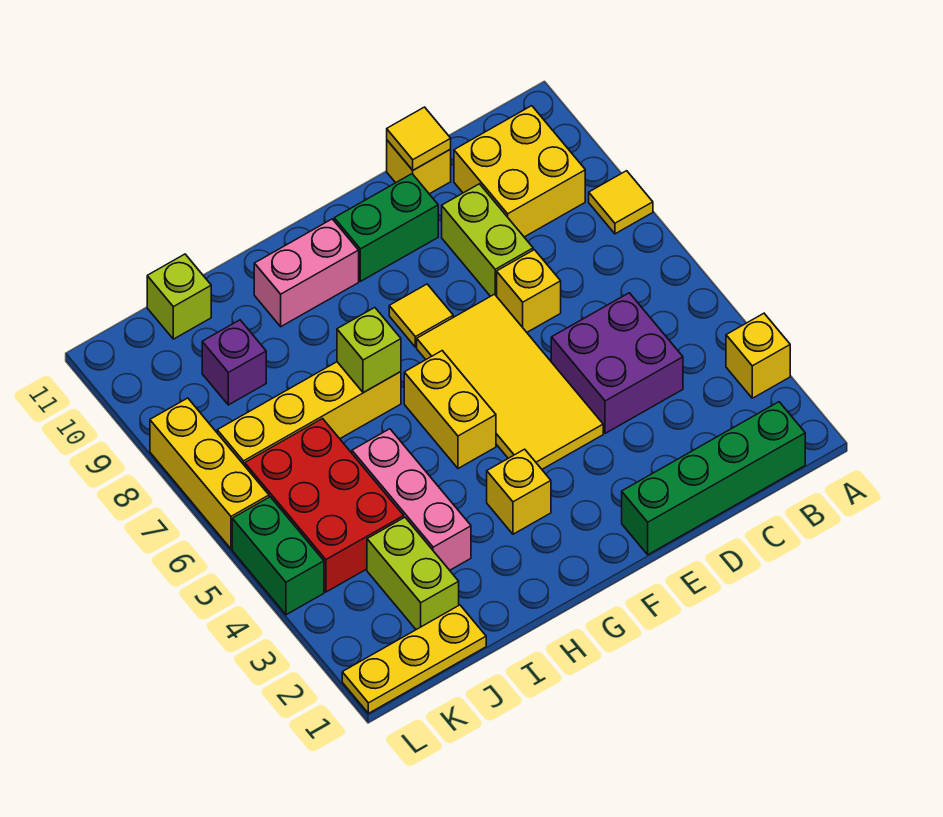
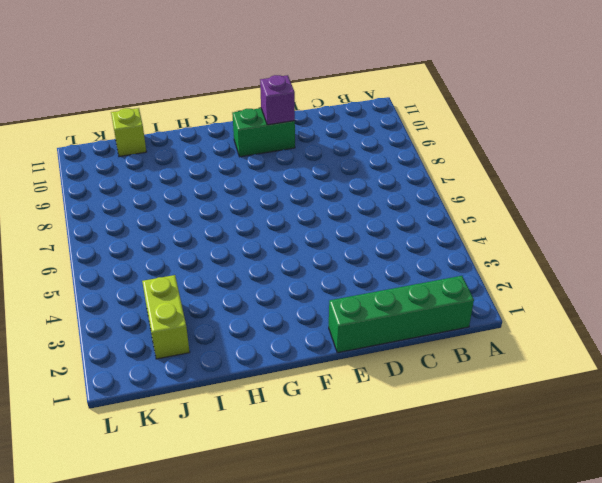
purple 1x1 brick [260,75,295,125] -> purple 1x1 brick moved to [202,320,266,405]
none -> yellow 1x1 brick [726,313,790,398]
none -> yellow 1x1 tile [589,171,653,234]
none -> yellow 2x2 brick [454,106,585,237]

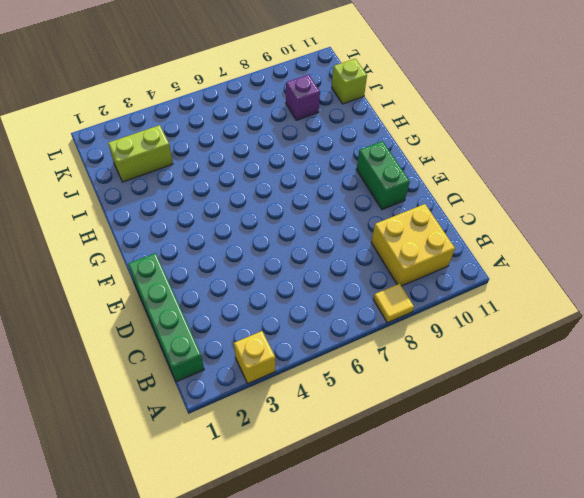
none -> purple 2x2 brick [551,293,683,433]
none -> yellow 1x1 brick [497,250,561,332]
none -> lime 1x2 brick [442,184,533,296]

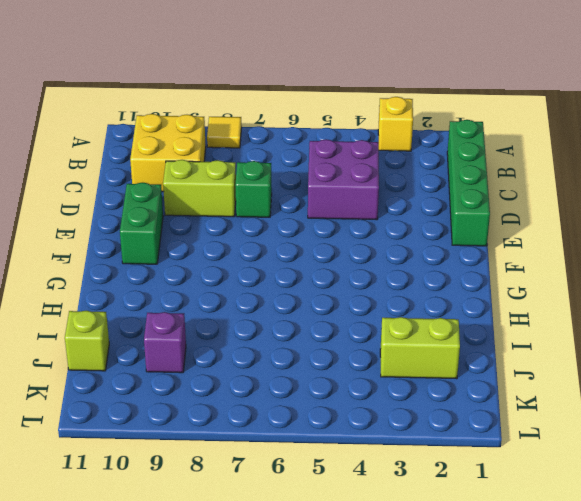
green 1x1 brick [235,161,272,217] -> yellow 1x1 brick [497,250,561,332]
none -> yellow 1x1 brick [387,140,451,194]
none -> yellow 2x4 tile [417,294,603,469]
none -> yellow 1x1 tile [389,284,453,347]

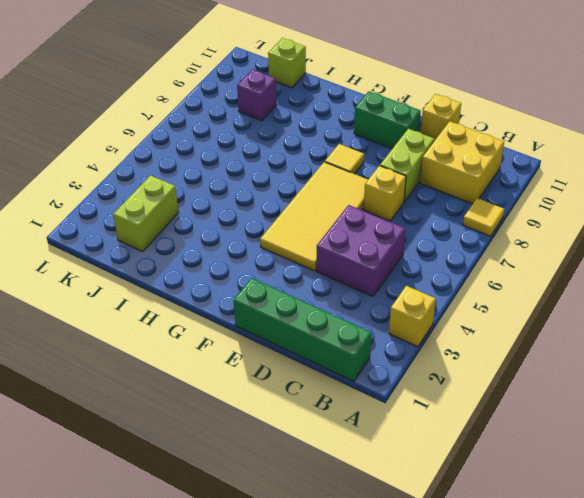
none -> yellow 1x1 brick [487,449,551,534]
none -> yellow 1x2 brick [404,351,496,468]
none -> pink 1x2 brick [254,219,359,327]

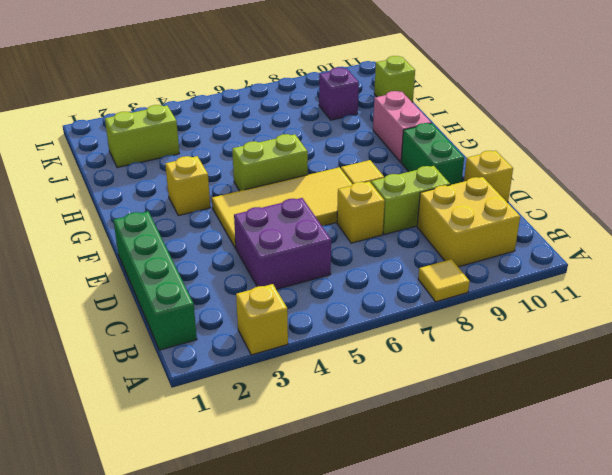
lime 1x2 brick [232,134,308,191] -> yellow 1x2 brick [404,351,496,468]
none -> yellow 1x4 brick [217,362,401,466]
none -> pink 1x3 brick [352,429,471,570]
none -> yellow 1x3 plate [342,605,486,713]

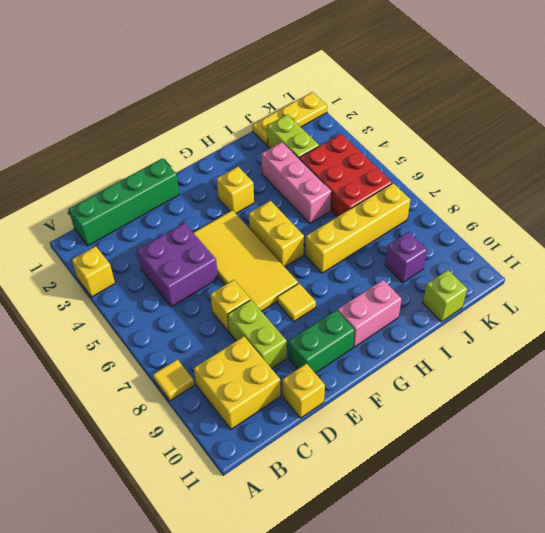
none -> green 1x2 brick [232,497,324,615]
none -> yellow 1x3 brick [150,398,269,549]
none -> yellow 1x1 tile [387,107,451,170]

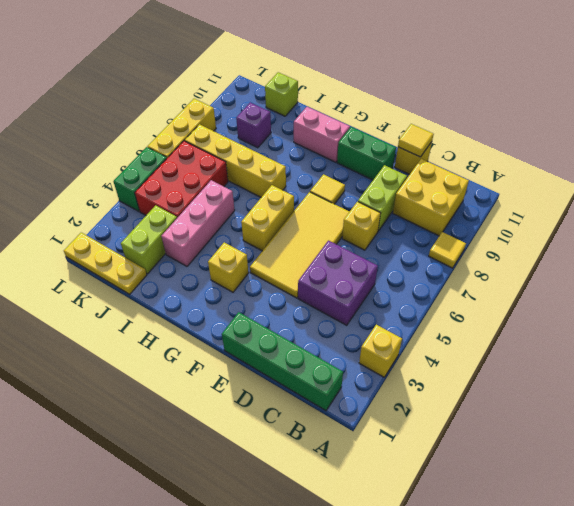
none -> lime 1x1 brick [337,308,401,393]

